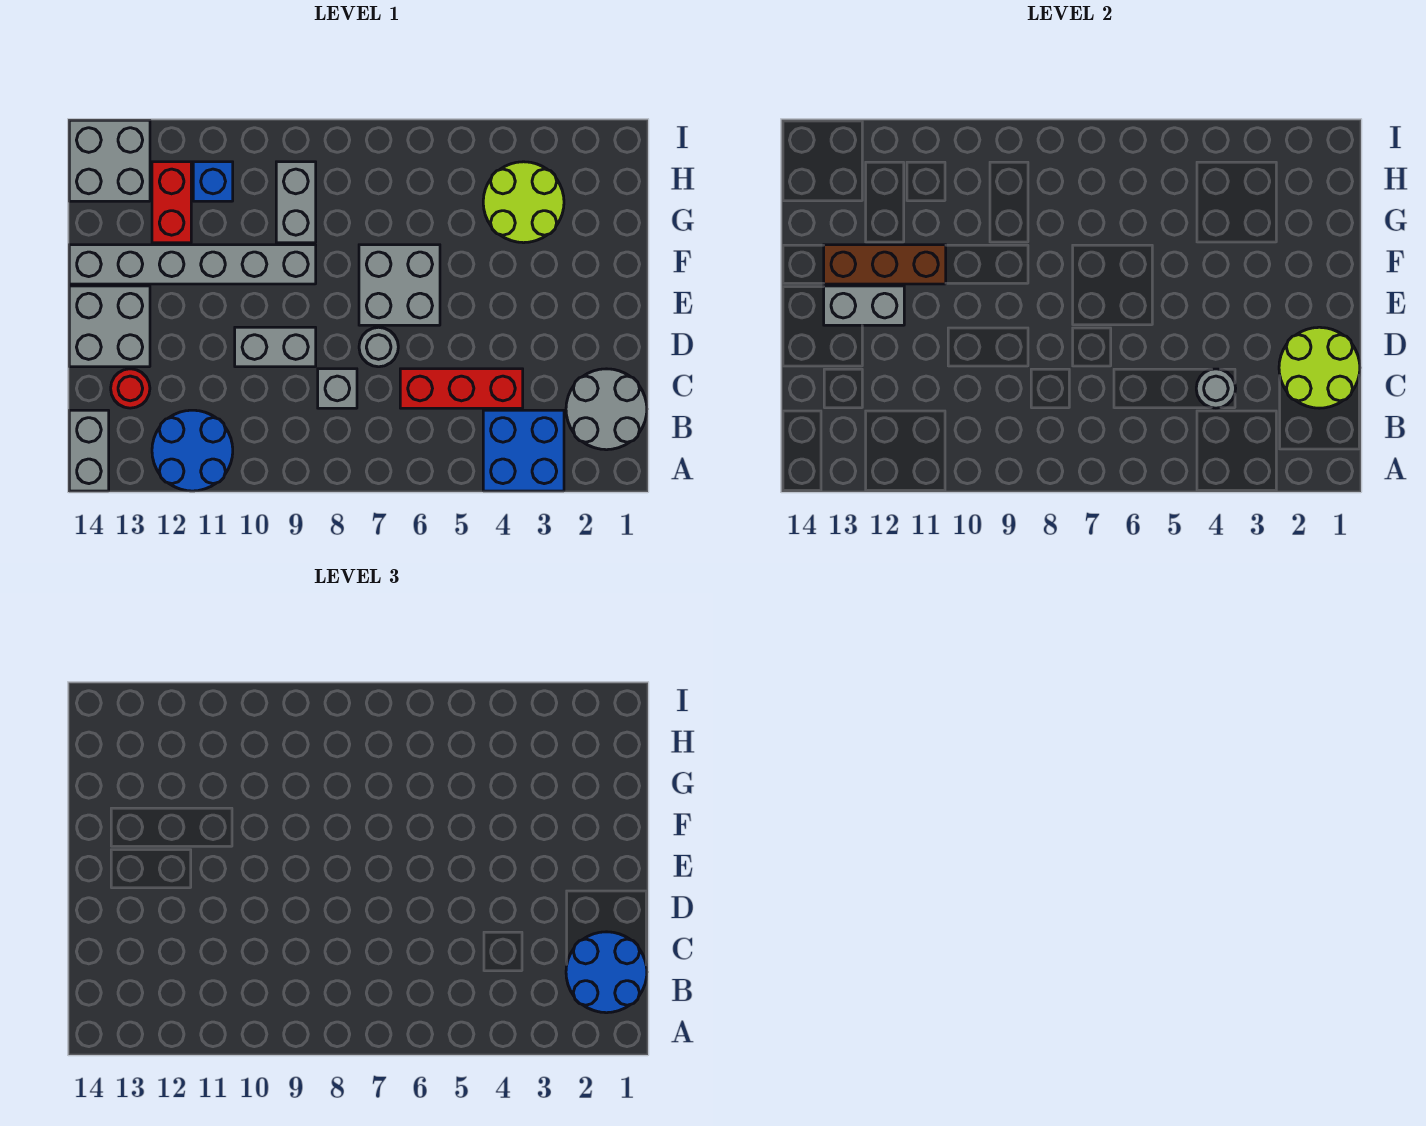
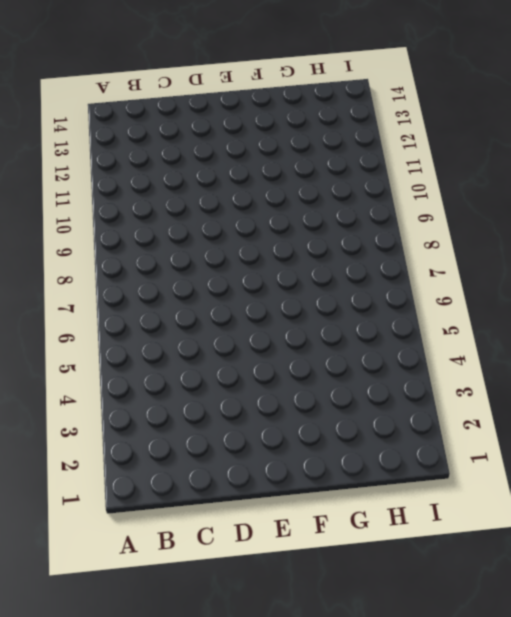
none -> blue 2x2 brick [483,410,564,491]
none -> blue 2x2 round brick [152,410,233,491]
none -> grey 1x2 brick [69,410,109,491]

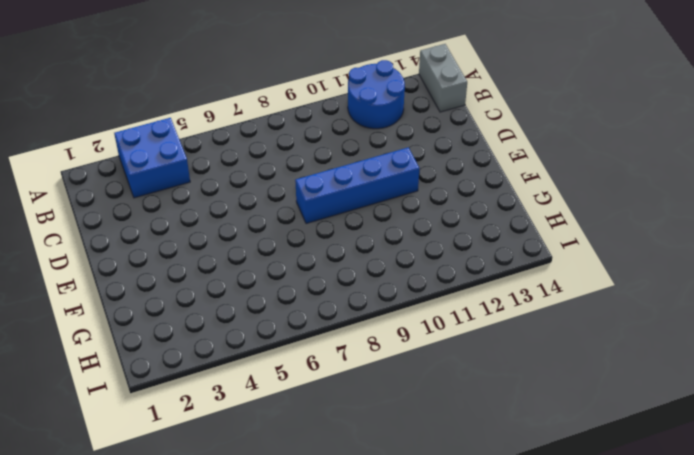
blue 1x4 brick [295,147,419,224] -> none
none -> grey 2x2 round brick [566,369,647,450]
none -> red 1x3 brick [400,369,523,408]
none -> grey 1x1 brick [318,369,357,408]

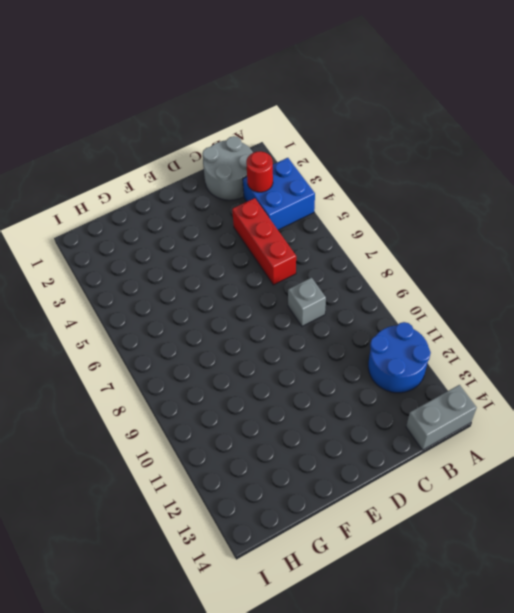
red 1x1 round brick [246,152,273,192] -> red 1x1 round brick moved to [111,369,150,408]
none -> grey 1x1 round brick [359,327,398,367]
none -> grey 1x2 brick [235,327,316,367]
none -> grey 2x2 brick [69,286,150,367]

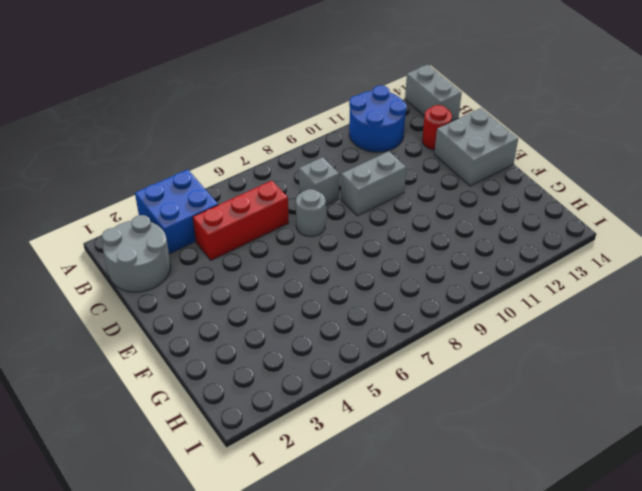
none -> grey 2x2 brick [359,245,440,325]
none -> grey 1x6 brick [69,245,316,284]
none -> lime 2x2 round brick [483,162,564,243]

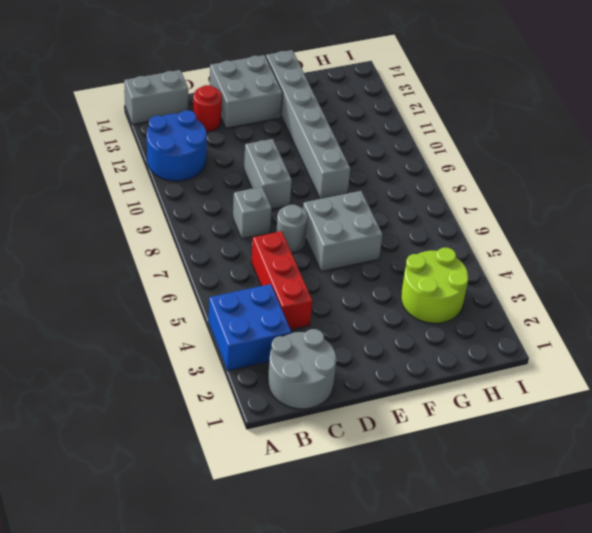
none -> grey 1x2 brick [276,162,316,243]
none -> red 1x2 brick [152,162,191,243]
none -> blue 1x1 brick [193,162,233,201]

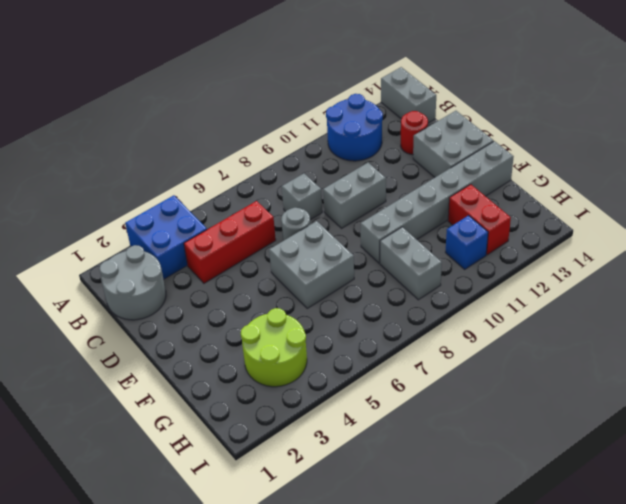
none -> grey 2x2 brick [69,120,150,201]
none -> lime 2x2 round brick [1279,327,1360,408]
none -> grey 1x1 round brick [1196,369,1236,408]

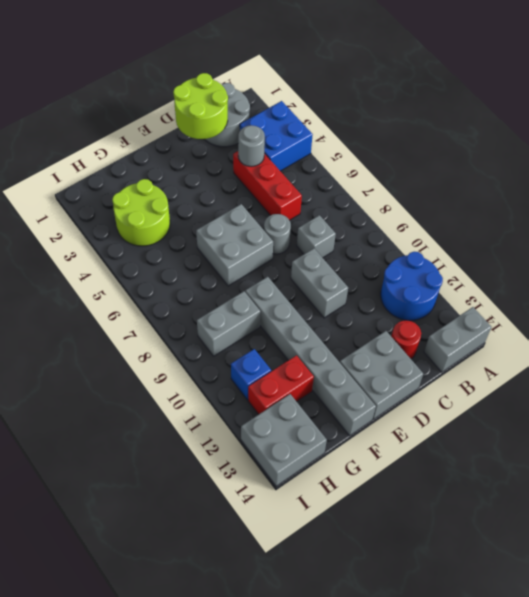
none -> grey 1x2 brick [824,286,904,325]
none -> brown 1x3 brick [824,245,946,284]
none -> blue 2x2 round brick [566,932,647,1013]

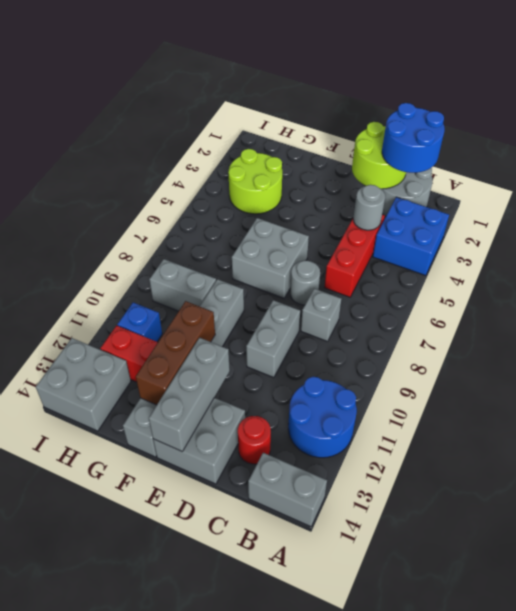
grey 1x3 brick [149,338,230,452] -> grey 1x2 brick [824,286,904,325]

